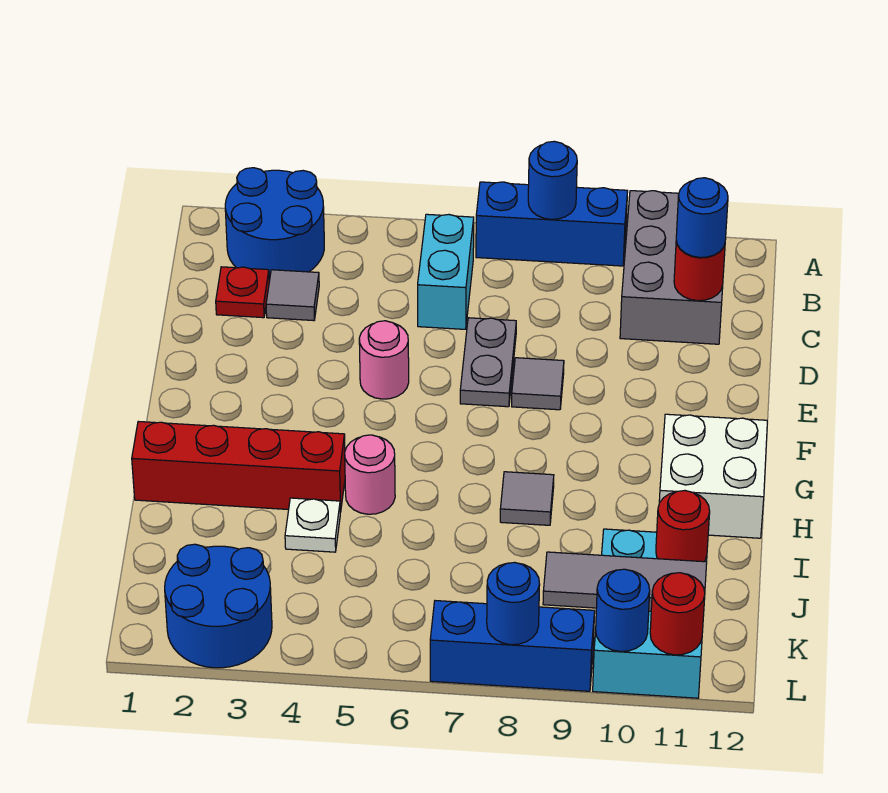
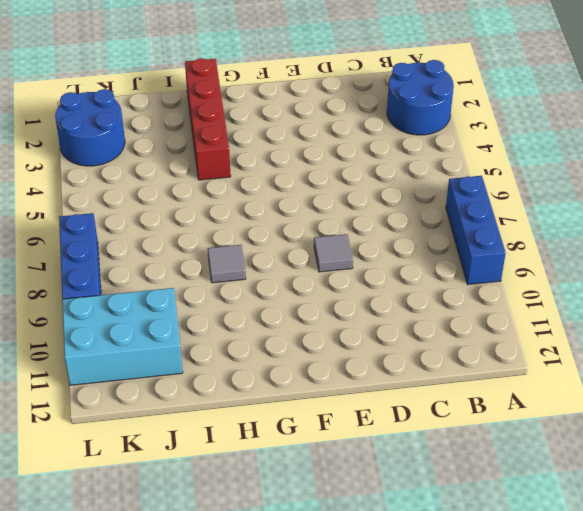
none -> grey 2x3 brick [620,191,723,344]
none -> cyan 1x2 brick [418,214,474,329]
none -> red 1x1 plate [216,267,269,318]

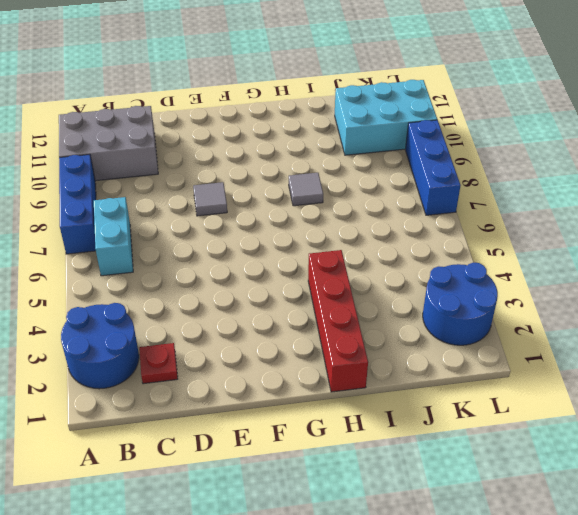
cyan 1x2 brick [94,197,133,276] -> cyan 1x2 brick turned to [418,214,474,329]
none -> grey 1x1 tile [266,270,319,321]
none -> grey 1x2 plate [460,318,516,407]
none -> pink 1x1 round brick [359,321,409,399]

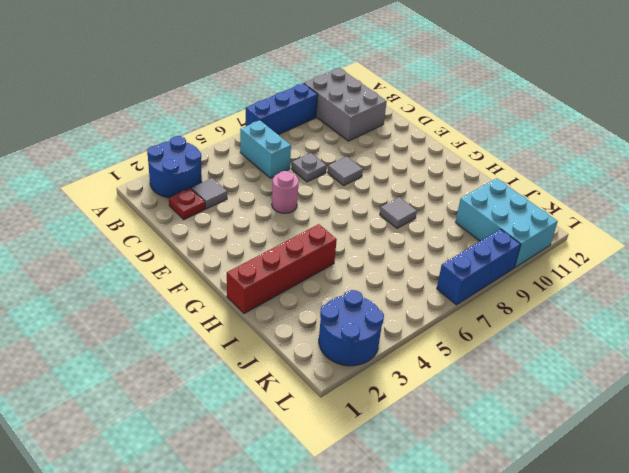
grey 1x1 plate [292,153,327,182] -> grey 1x2 plate [460,318,516,407]
none -> white 2x2 brick [659,414,767,538]
none -> pink 1x1 round brick [345,435,395,514]
none -> white 1x1 plate [285,498,340,552]

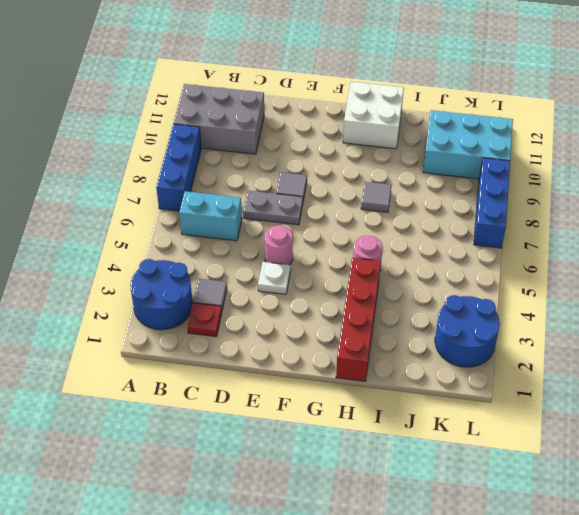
white 1x1 plate [258,262,291,294] -> white 1x1 plate moved to [285,498,340,552]
none -> blue 1x1 round brick [528,141,577,219]
none -> red 1x1 round brick [674,241,725,301]
none -> red 1x1 round brick [656,491,710,562]

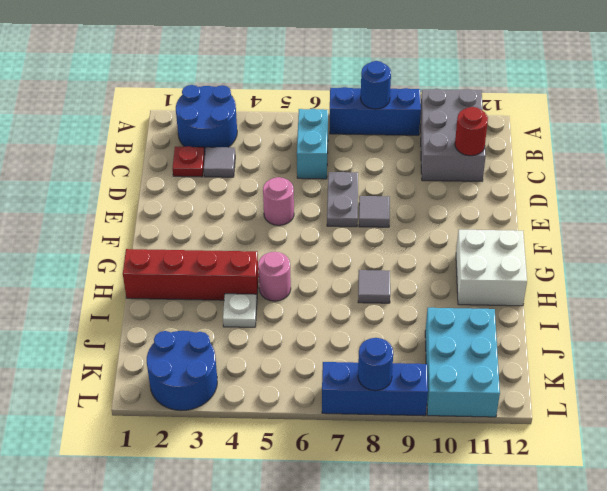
none -> red 1x1 round brick [656,491,710,562]
none -> grey 1x3 tile [543,552,707,611]
none -> blue 1x1 round brick [596,569,650,651]

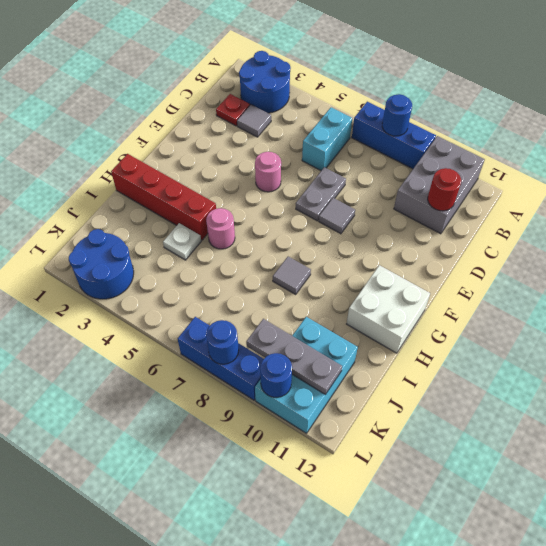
grey 1x3 plate [246,319,342,394] -> grey 1x3 tile [543,552,707,611]
none -> red 1x1 round brick [656,491,710,562]
none -> red 1x1 round brick [650,573,705,655]
none -> blue 1x1 round brick [676,178,728,257]

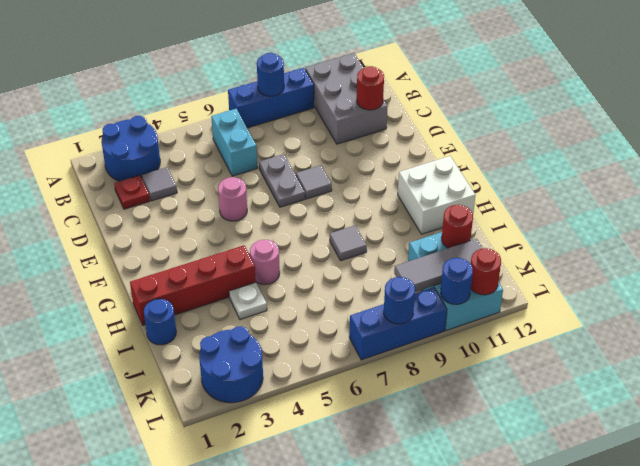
blue 1x1 round brick [144,299,176,345] -> blue 1x1 round brick moved to [676,178,728,257]

